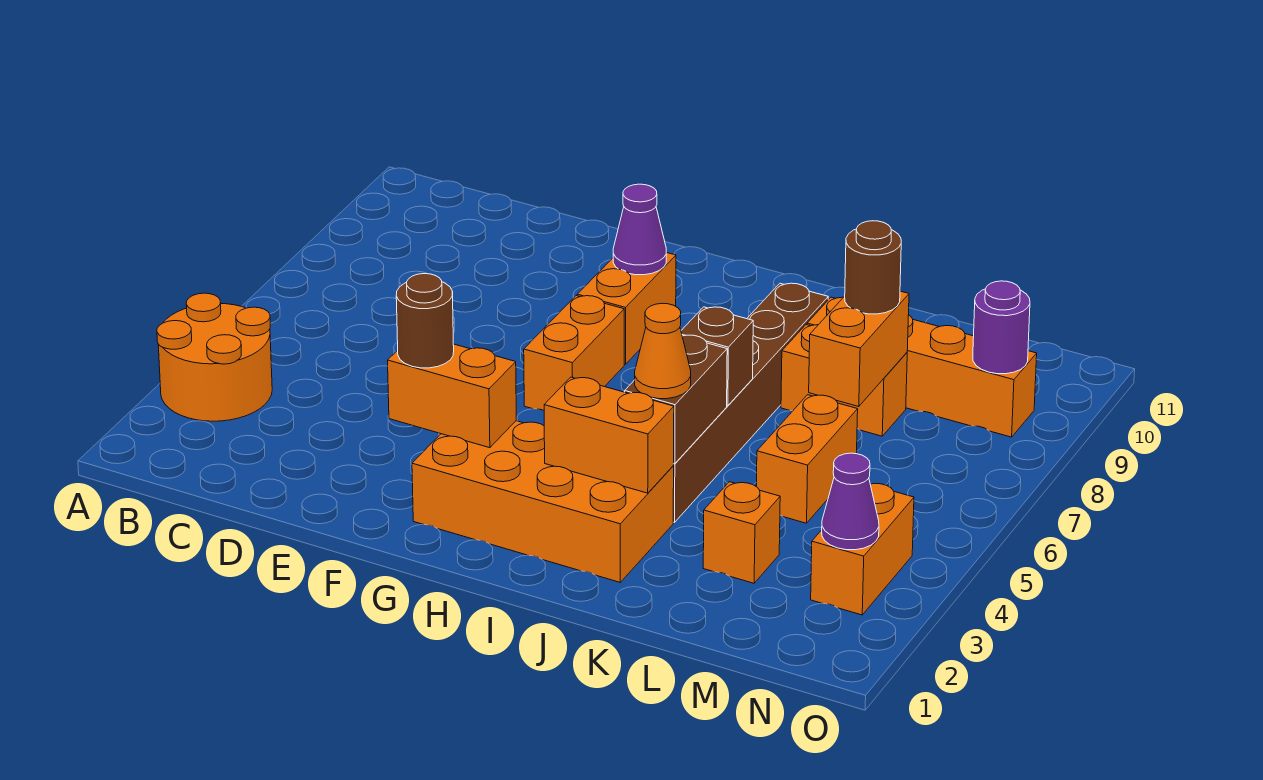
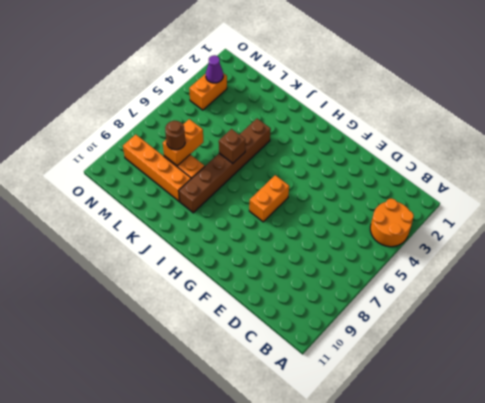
none -> orange 2x4 brick [412,421,674,582]
none -> orange 1x2 brick [577,253,676,364]
none -> orange 1x1 brick [703,482,780,583]

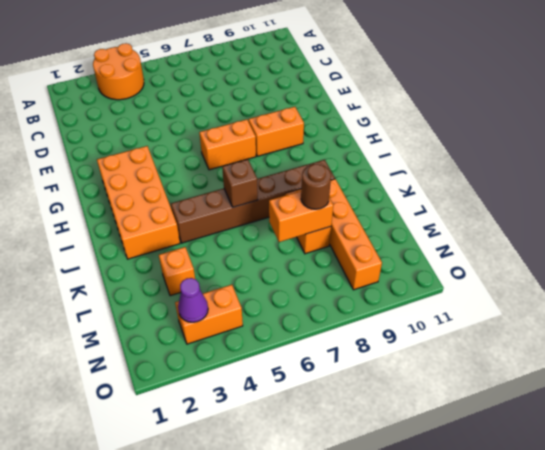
none -> orange 1x2 brick [757,395,858,523]
none -> orange 1x2 brick [388,344,516,448]
none -> purple 1x1 cone [613,184,666,275]

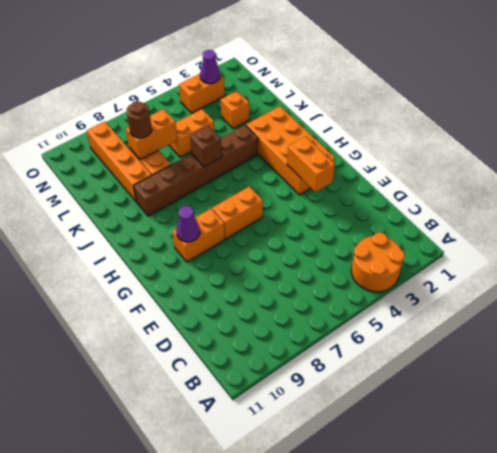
none -> orange 1x2 brick [544,377,674,493]
none -> brown 1x2 brick [625,335,727,464]
none -> purple 1x1 round brick [973,281,1030,374]

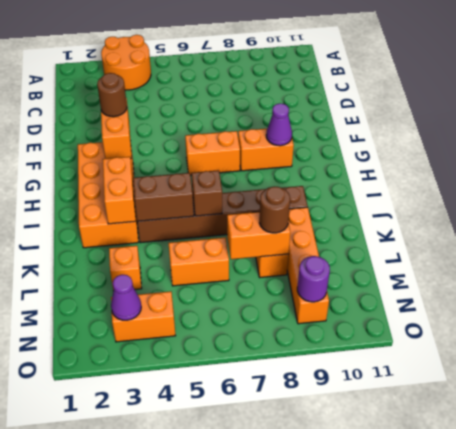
none -> orange 1x1 cone [635,303,691,399]

